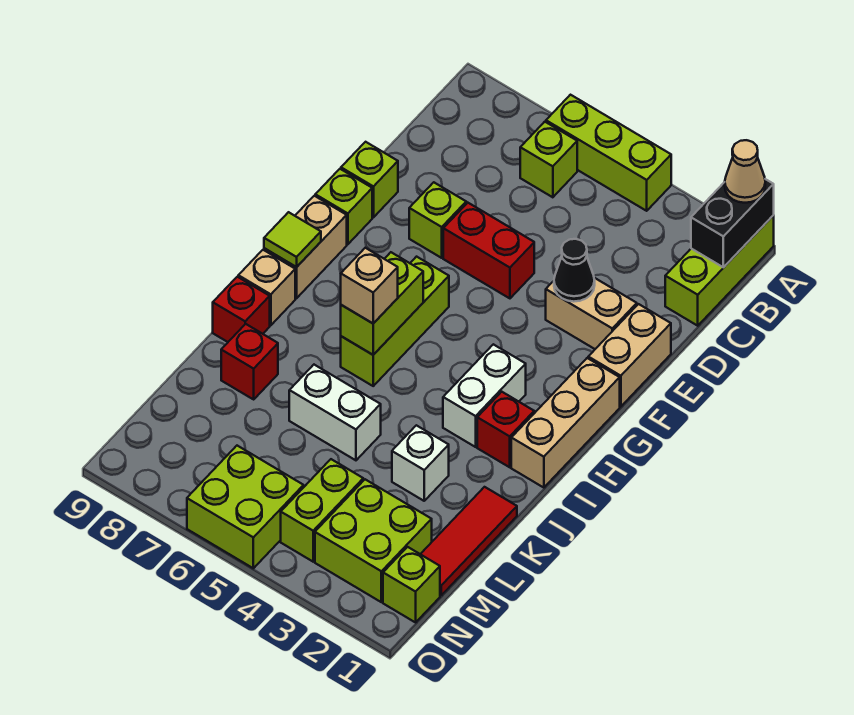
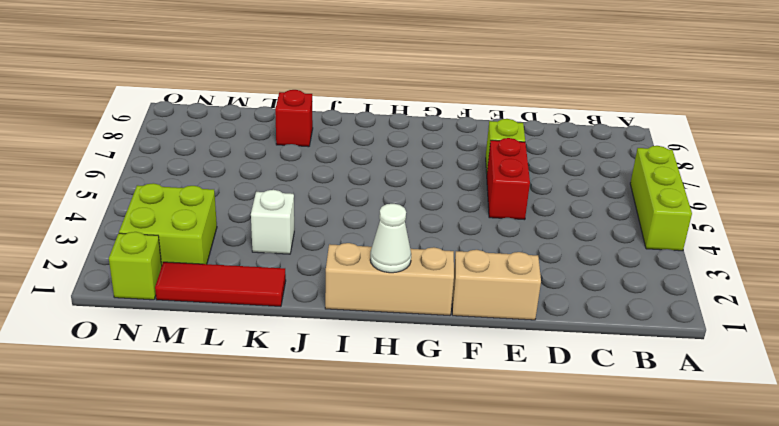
white 1x1 cone [370,204,411,273] -> none
none -> lime 1x3 brick [665,216,774,326]
none -> lime 1x1 brick [520,122,577,197]
none -> tan 1x2 brick [546,278,637,349]
none -> lime 1x1 brick [341,142,398,217]

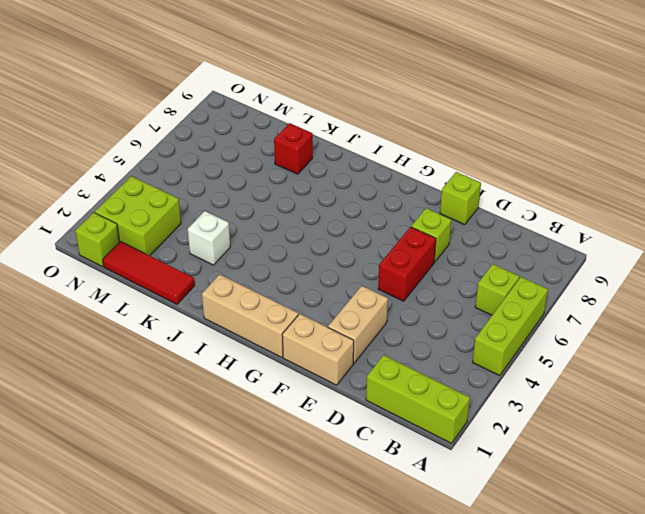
none -> lime 1x1 brick [315,169,372,244]
none -> lime 1x3 brick [341,257,449,386]
none -> tan 1x2 brick [264,196,347,298]
none -> white 1x2 brick [443,344,526,447]

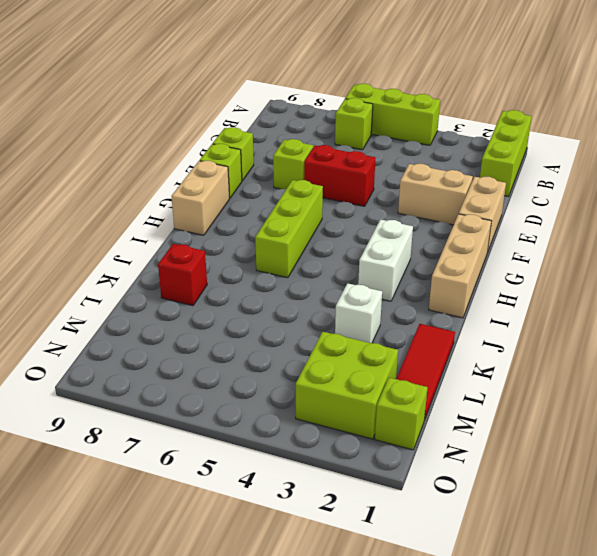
none -> red 1x1 brick [477,392,534,467]
none -> tan 1x1 brick [238,250,295,325]
none -> red 1x1 brick [213,277,270,342]
none -> white 1x2 brick [289,365,381,460]

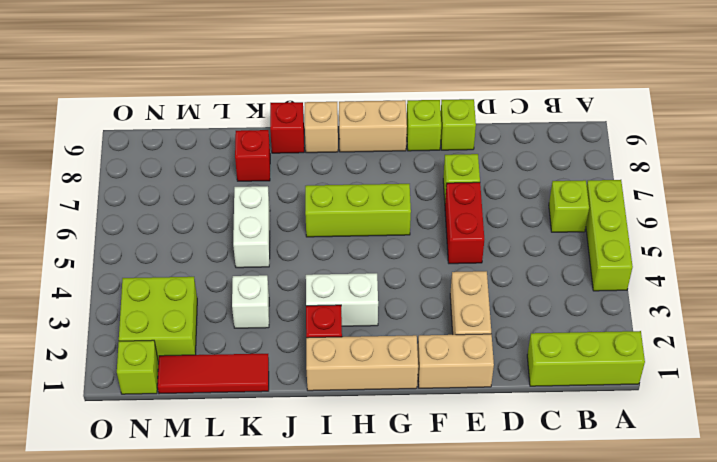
none -> lime 1x2 brick [281,459,363,562]
none -> lime 2x2 brick [187,446,304,568]
none -> black 1x2 brick [691,179,774,267]
none -> black 1x1 cone [554,239,595,302]

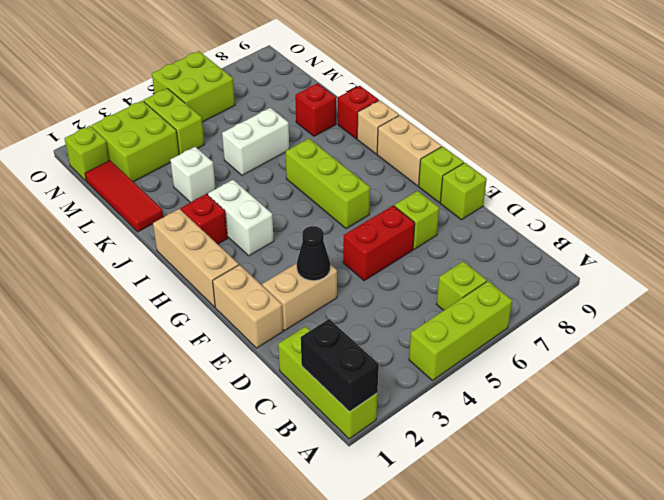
none -> lime 1x2 brick [341,252,423,355]
none -> lime 1x1 tile [264,212,321,267]
none -> tan 1x1 cone [725,140,765,203]
none -> tan 1x1 brick [341,248,398,323]

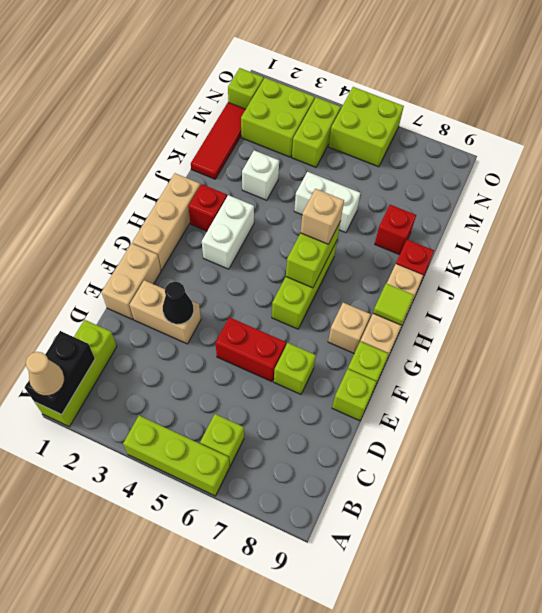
tan 1x1 brick [328,303,371,354] -> none

